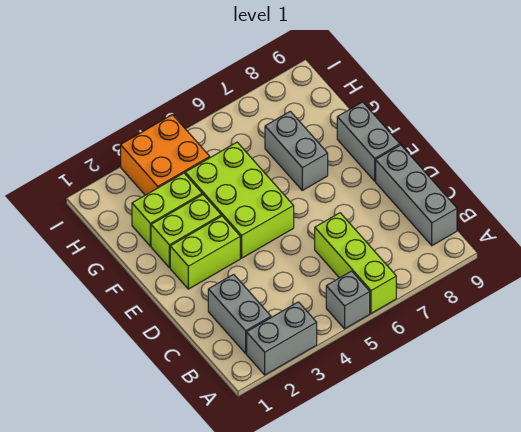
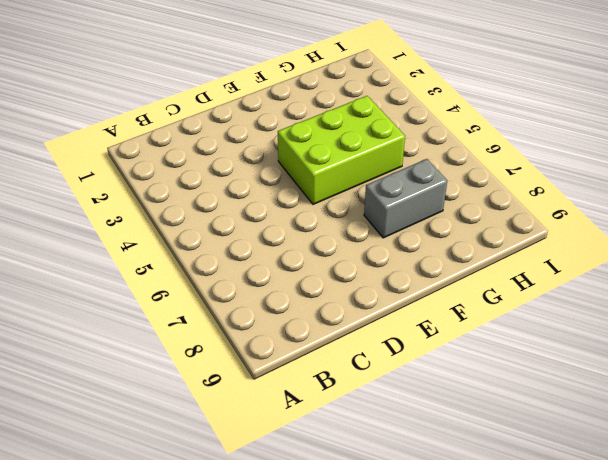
none -> grey 1x2 brick [247,302,317,375]
none -> grey 1x1 brick [326,271,370,329]
none -> lime 1x3 brick [315,213,396,313]

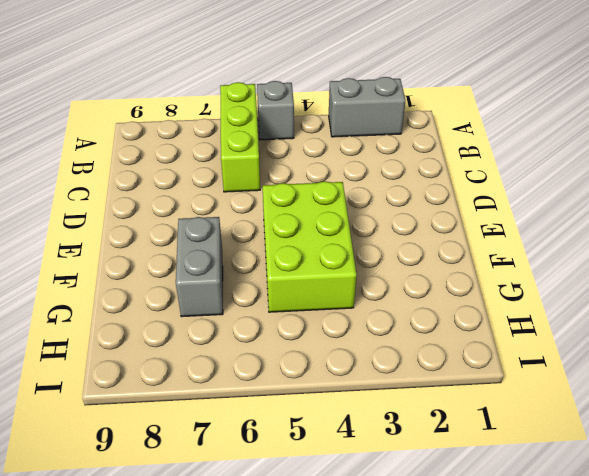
none -> grey 1x2 brick [208,274,271,353]
none -> grey 1x3 brick [376,145,457,245]
none -> lime 1x2 brick [170,216,240,289]

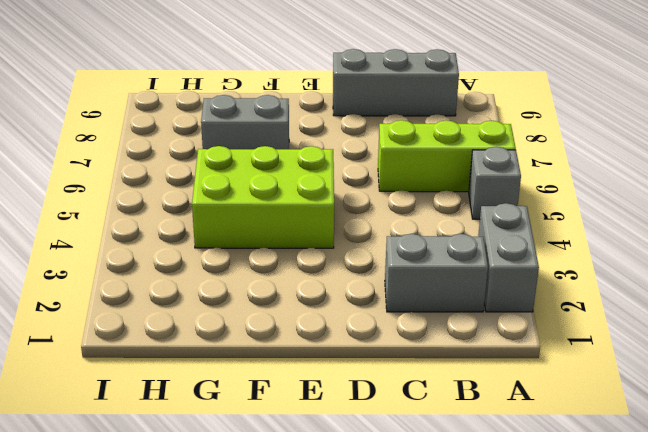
none -> lime 1x2 brick [170,216,240,289]
none -> grey 1x2 brick [337,102,400,181]
none -> lime 1x2 brick [151,195,221,268]

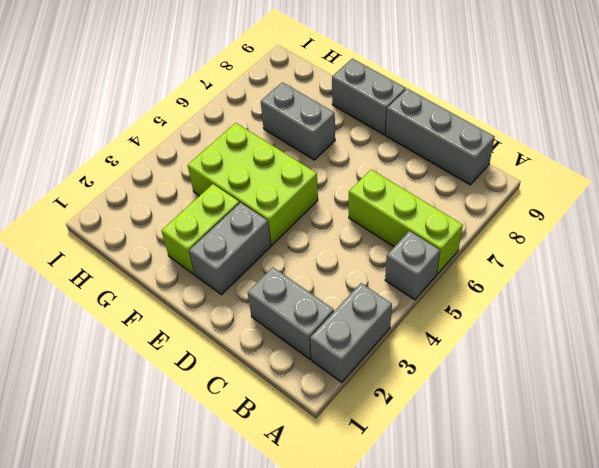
grey 1x2 brick [189,203,271,295] -> lime 1x2 brick [170,216,240,289]
none -> lime 1x2 brick [132,173,202,246]
none -> orange 2x2 brick [121,115,210,195]

